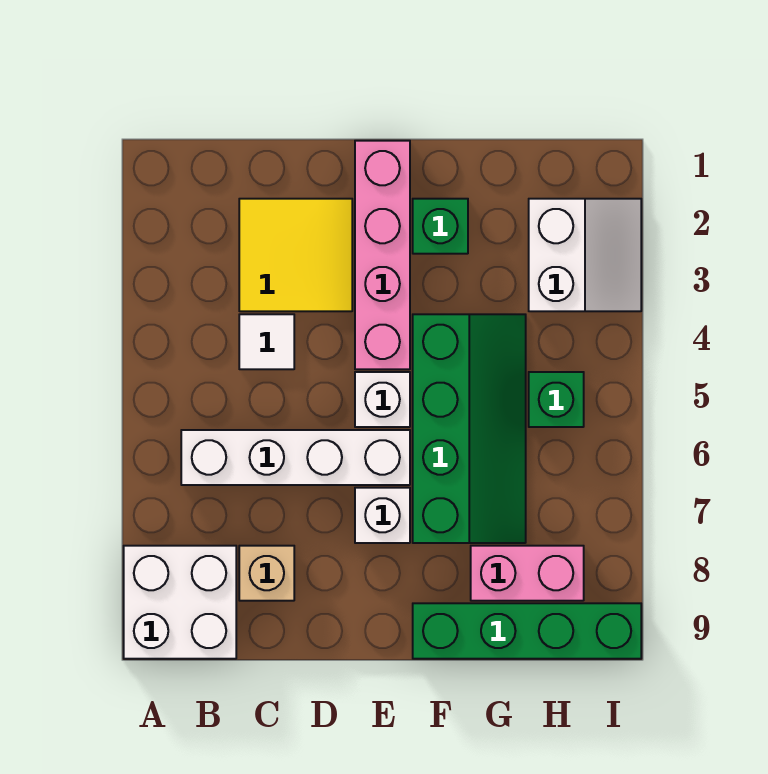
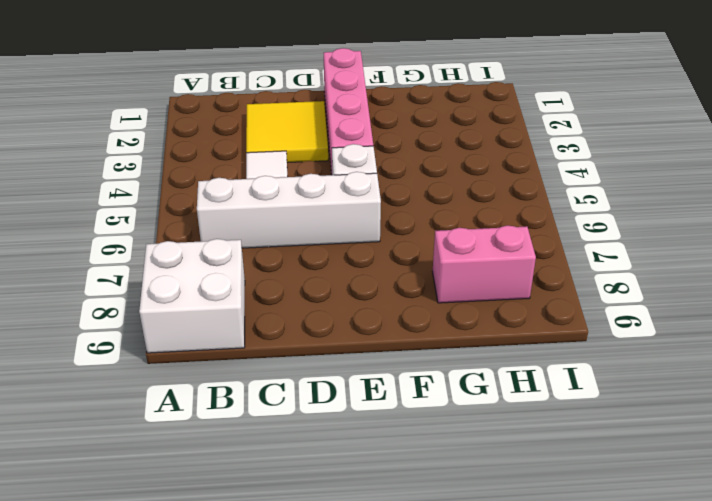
none -> tan 1x1 brick [239,546,294,601]
none -> white 1x1 brick [355,488,410,543]
none -> green 1x1 brick [413,199,468,254]

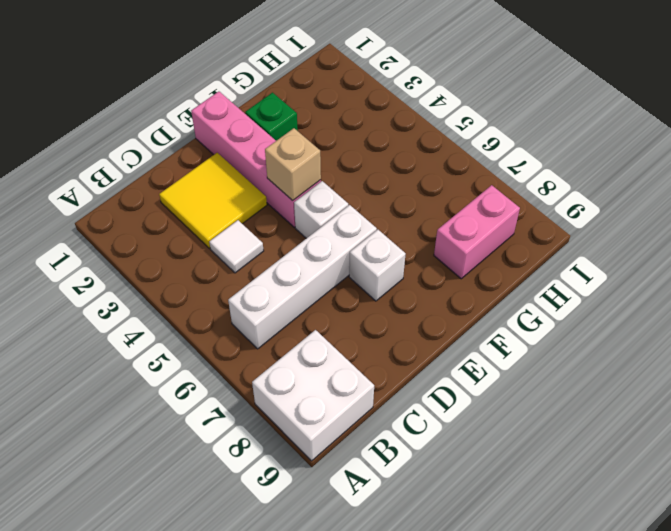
tan 1x1 brick [265,128,321,201] -> tan 1x1 brick moved to [239,546,294,601]
none -> green 2x4 slope [413,314,526,543]
none -> green 1x4 brick [413,603,641,659]
none -> white 2x2 slope [529,199,641,311]

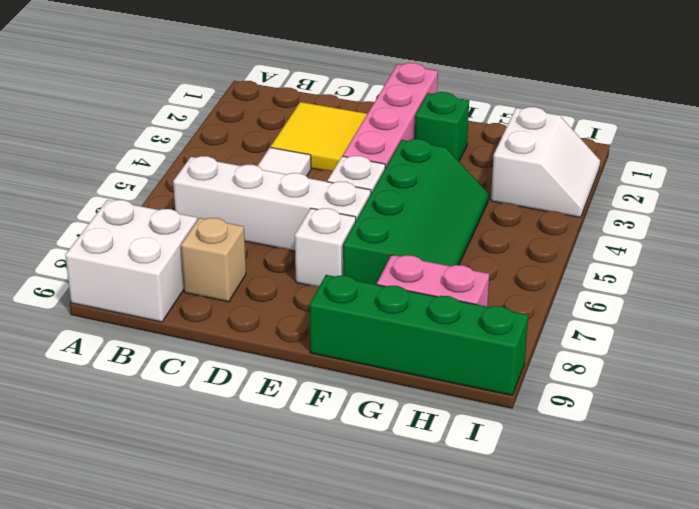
none -> green 1x1 brick [529,372,584,427]

